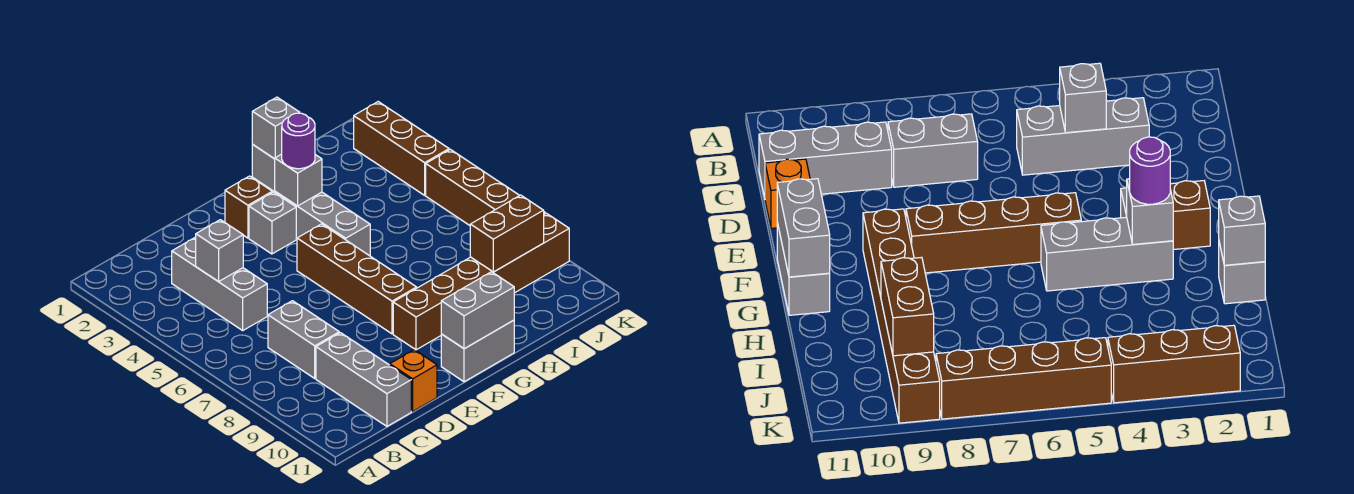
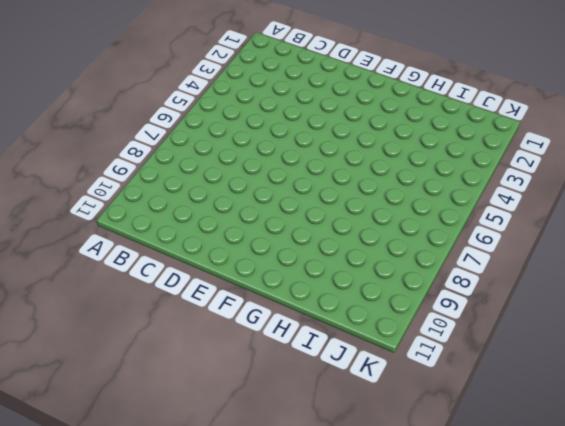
none -> grey 1x3 brick [172,237,267,330]
none -> grey 1x2 brick [268,301,339,378]
none -> grey 1x3 brick [316,333,411,426]

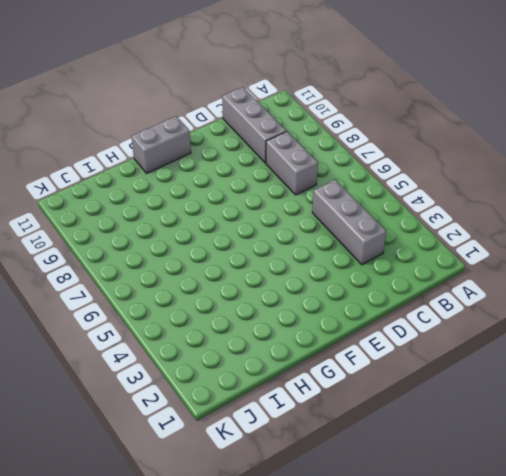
none -> orange 1x1 brick [390,350,437,411]
none -> brown 1x1 brick [225,176,272,238]
none -> grey 1x1 brick [249,192,296,254]

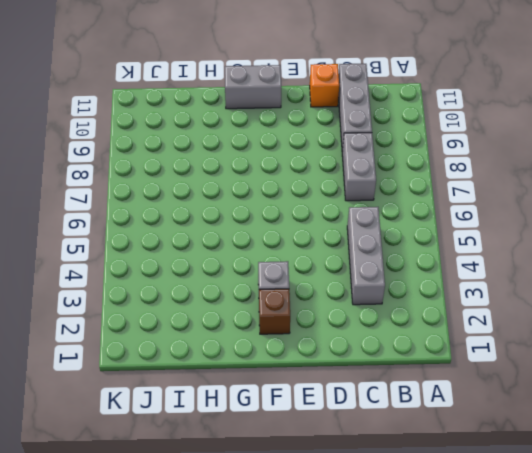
none -> brown 1x4 brick [297,224,417,334]
none -> brown 1x6 brick [393,213,569,350]
none -> grey 1x3 brick [275,192,370,256]

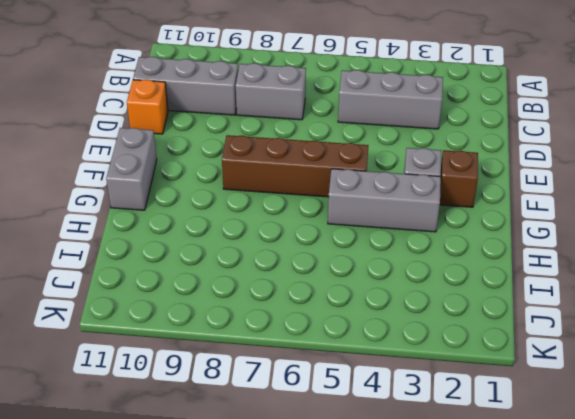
none -> brown 1x6 brick [393,213,569,350]
none -> grey 1x1 brick [252,145,275,192]
none -> brown 1x3 brick [354,102,449,195]

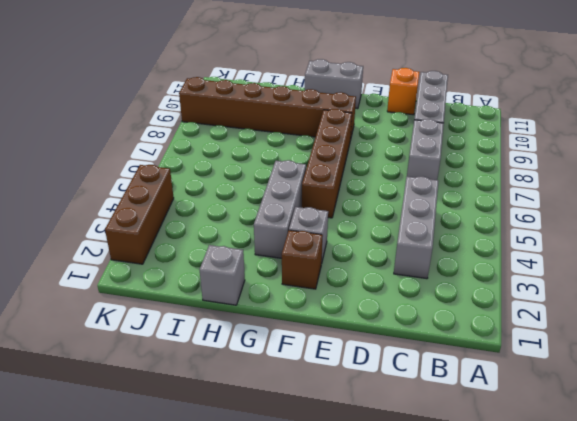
none -> brown 1x4 brick [426,149,545,225]
none -> grey 1x1 brick [196,220,243,282]
none -> grey 1x2 brick [441,272,514,349]

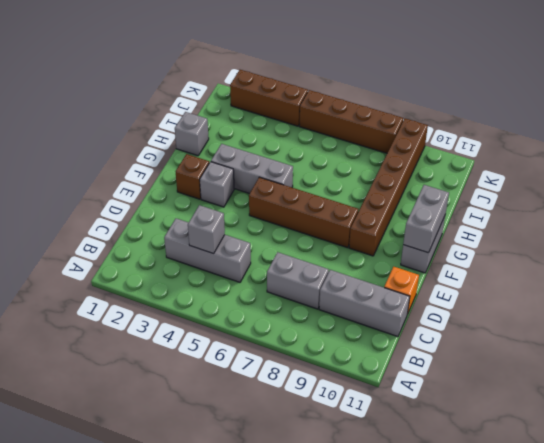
none -> grey 1x1 brick [275,154,322,206]
none -> grey 1x1 brick [252,97,300,159]
none -> brown 1x2 brick [470,195,544,272]

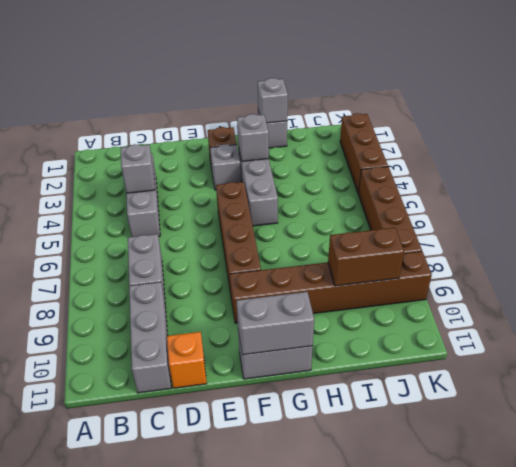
none -> purple 1x1 round brick [282,113,315,169]

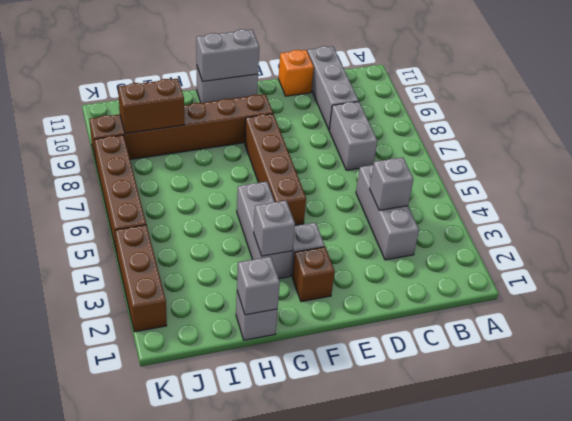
none -> purple 1x1 round brick [282,113,315,169]

